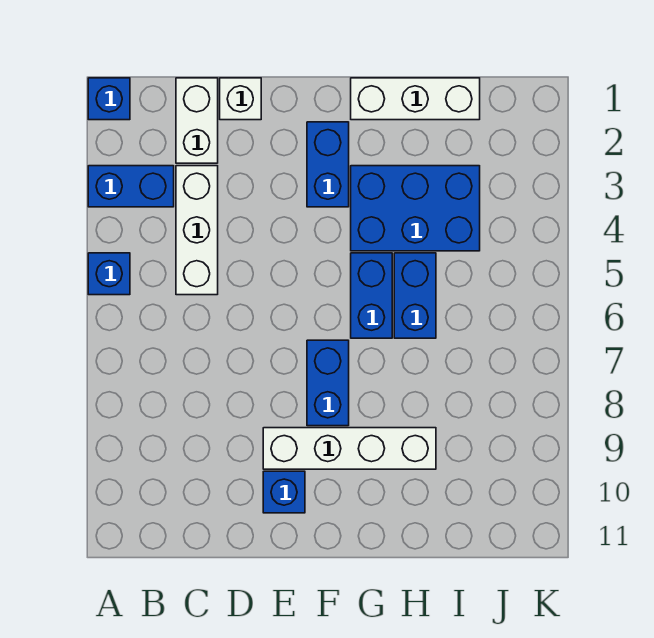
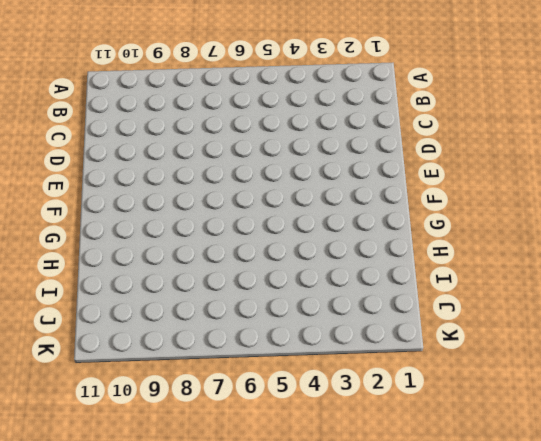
none -> blue 1x1 brick [88,78,130,120]
none -> blue 1x2 brick [88,166,174,207]
none -> blue 1x1 brick [88,253,130,295]

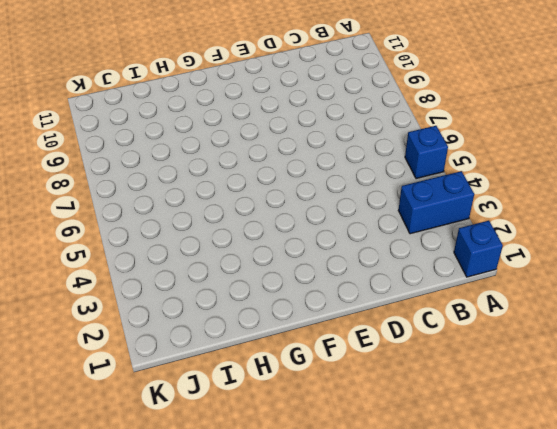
none -> white 1x2 brick [176,78,218,163]
none -> white 1x3 brick [176,166,218,295]
none -> white 1x1 brick [220,78,261,120]

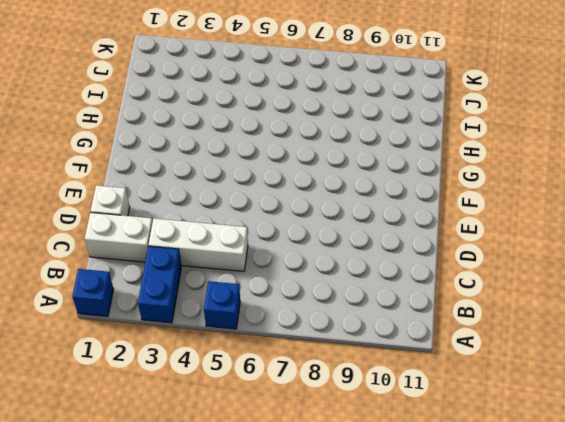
none -> white 1x4 brick [263,428,436,469]
none -> blue 1x1 brick [263,471,305,513]
none -> blue 1x2 brick [307,122,349,207]

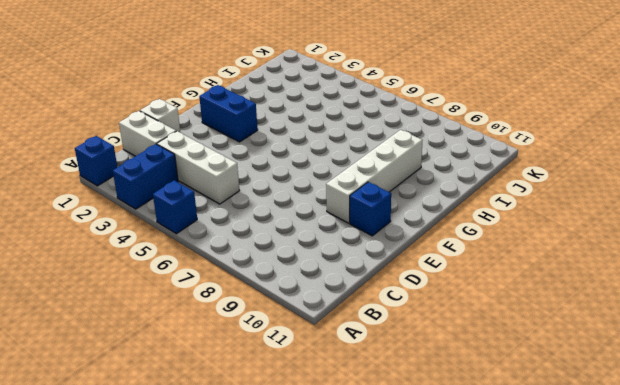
none -> blue 1x2 brick [307,340,349,426]
none -> white 1x3 brick [351,78,480,120]
none -> blue 2x3 brick [351,166,480,251]

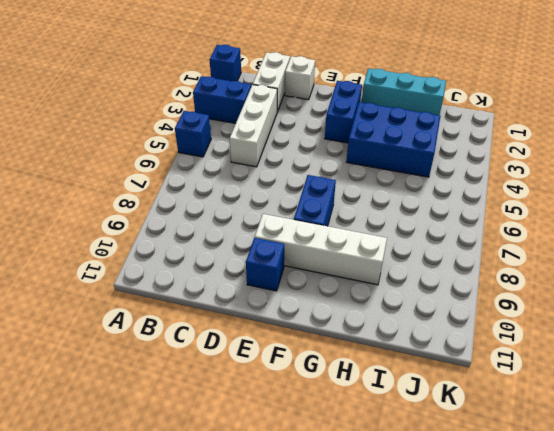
cyan 1x3 brick [362,68,446,115] -> white 1x3 brick [351,78,480,120]
none -> blue 1x2 brick [351,253,392,338]
none -> blue 1x2 brick [394,253,436,338]

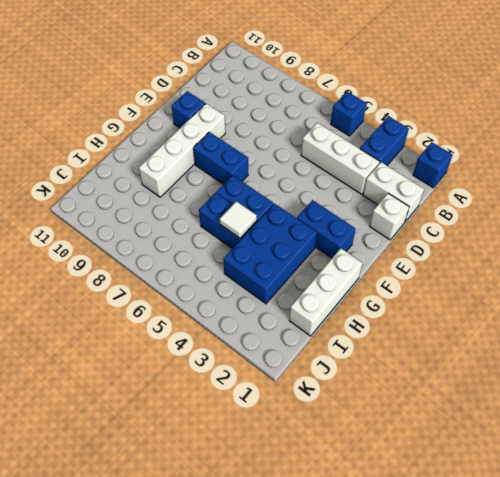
white 1x1 tile [220,201,257,238] -> none

